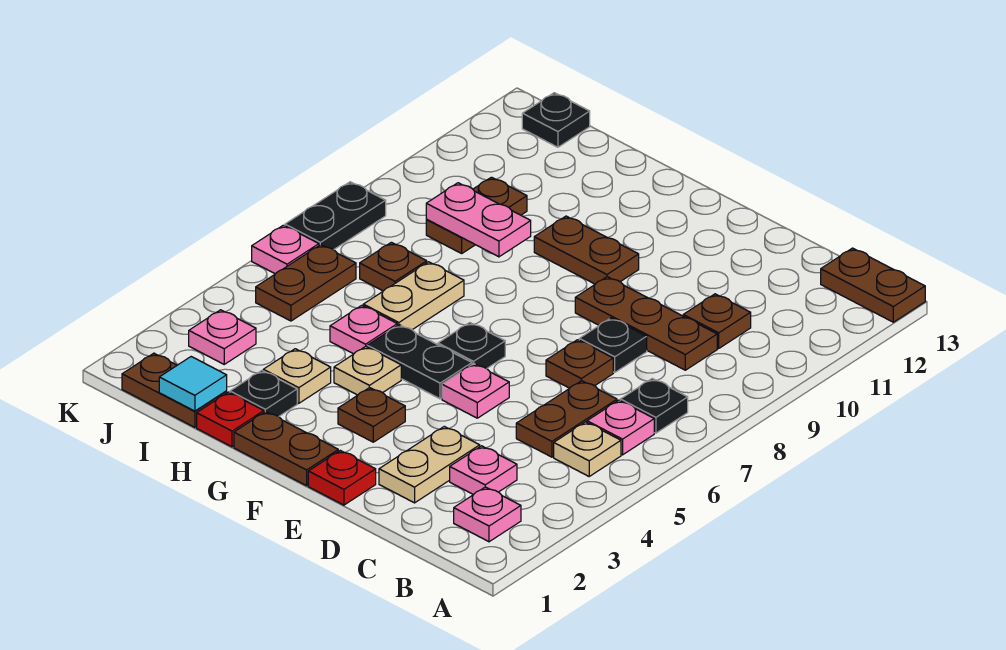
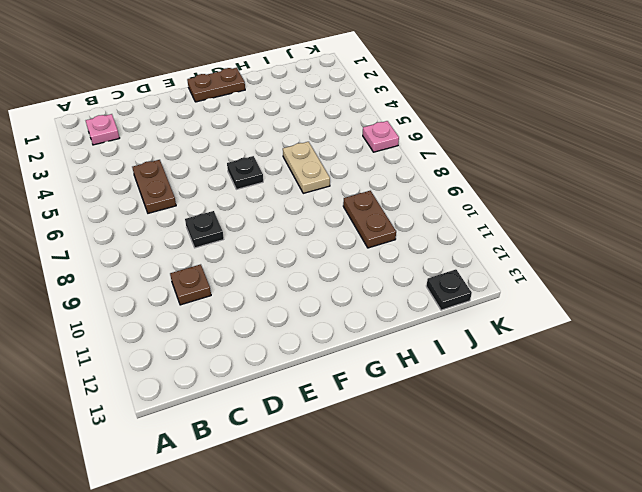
none -> brown 1x2 plate [821,248,925,322]
none -> tan 1x1 plate [554,422,621,476]
none -> pink 1x1 plate [587,400,654,455]
none -> black 1x1 plate [620,379,688,433]

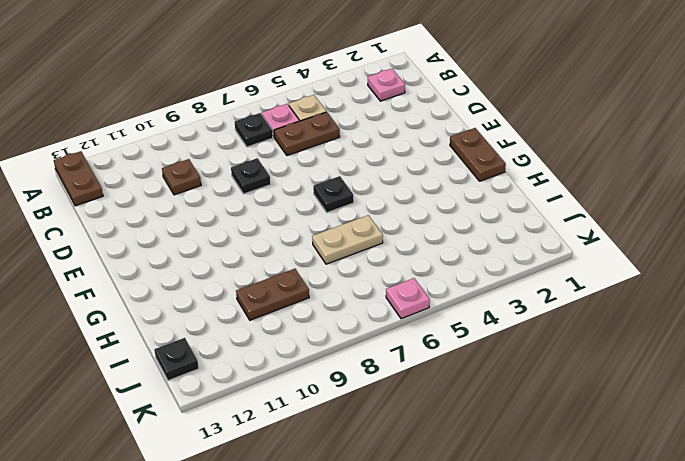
none -> pink 1x1 plate [450,446,517,495]
none -> brown 1x3 plate [575,277,717,370]
none -> tan 1x2 plate [379,426,480,503]
none -> brown 1x1 plate [546,340,613,388]

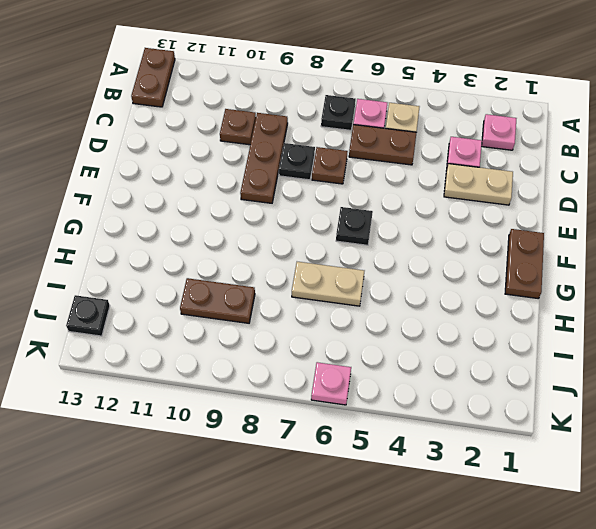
none -> red 1x1 plate [308,450,376,505]
none -> pink 1x1 plate [442,364,509,418]
none -> brown 1x1 plate [338,388,405,442]
none -> black 1x2 plate [367,325,472,399]

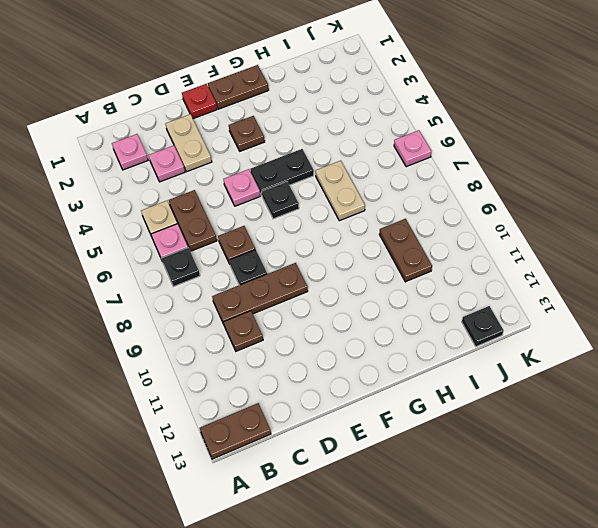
none -> brown 1x2 plate [534,216,639,284]
none -> tan 1x1 plate [334,346,401,395]
none -> red 1x1 plate [197,392,264,447]
none -> black 1x1 plate [230,370,297,417]

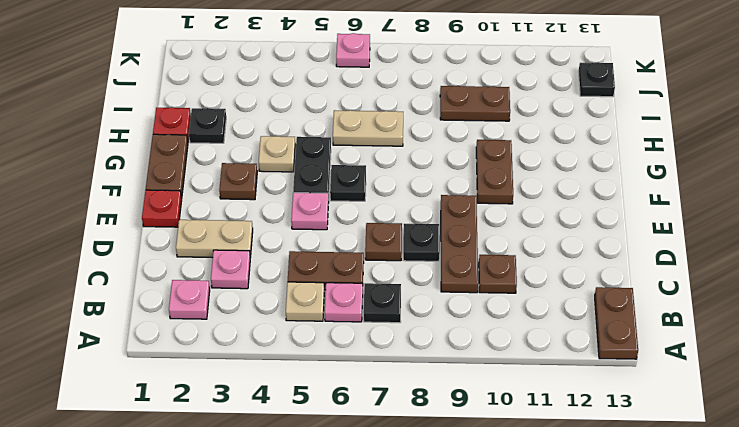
none -> tan 1x1 plate [263,349,331,403]
none -> pink 1x1 plate [330,305,397,354]
none -> brown 1x2 plate [122,353,227,427]
none -> brown 1x1 plate [360,242,427,291]

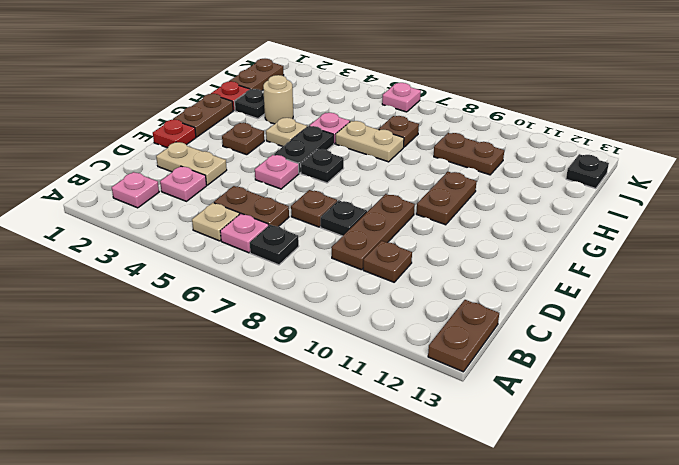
tan 1x1 round brick [263,75,293,124] -> tan 1x1 plate [263,349,331,403]
none -> pink 1x1 plate [189,310,256,364]
none -> brown 1x2 plate [256,245,356,321]
none -> black 1x2 plate [285,182,386,250]
none -> pink 1x2 plate [426,183,531,257]

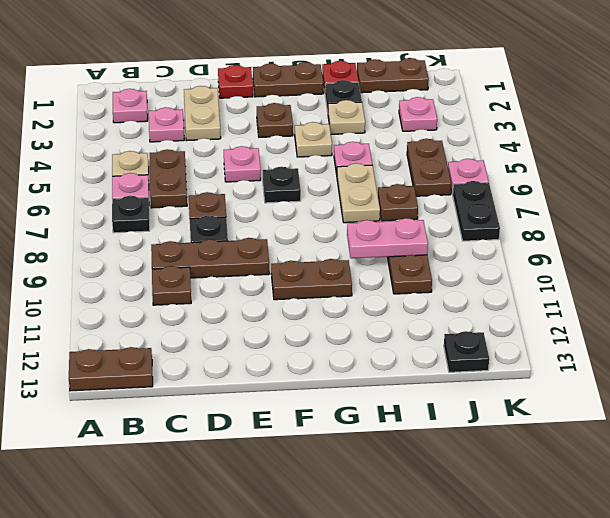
none -> black 1x2 plate [367,325,472,399]
none -> cyan 1x1 tile [159,357,227,411]

